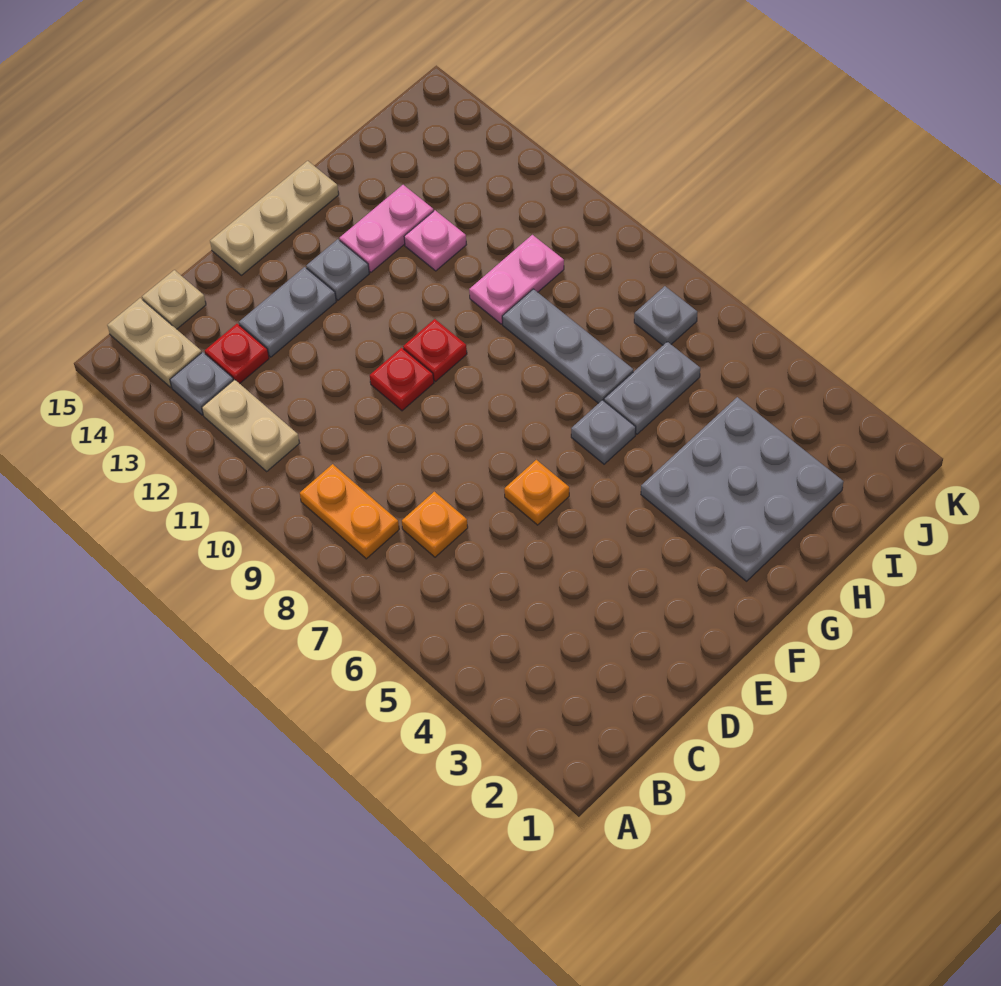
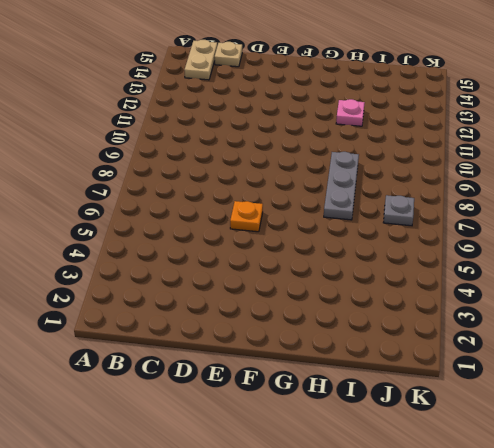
none -> orange 1x2 plate [300,464,399,559]
none -> tan 1x2 plate [202,380,299,471]
none -> grey 1x1 plate [170,352,233,415]

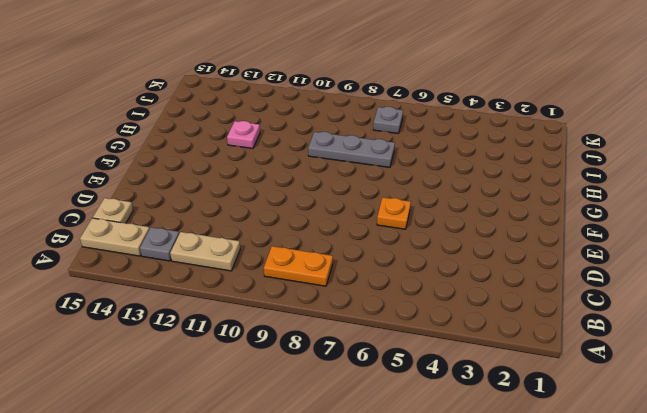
none -> orange 1x1 plate [402,492,468,557]
none -> red 1x1 plate [205,324,269,384]
none -> grey 1x2 plate [239,267,336,357]

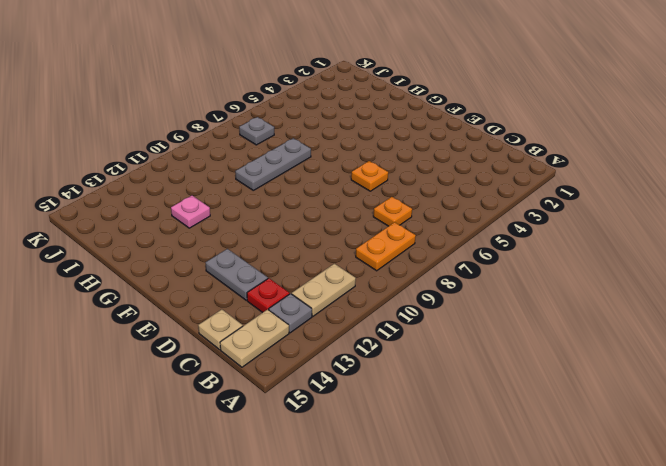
none -> red 1x1 plate [370,348,434,411]
none -> tan 1x3 plate [210,161,339,275]
none -> red 1x1 plate [403,319,467,382]

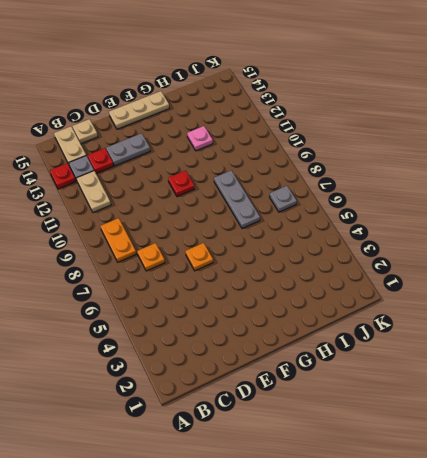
red 1x1 plate [50,163,76,189] -> red 1x1 plate moved to [370,348,434,411]
none -> grey 1x1 plate [306,239,369,300]
none -> grey 3x3 plate [641,397,843,581]
none -> grey 1x1 plate [571,400,636,464]

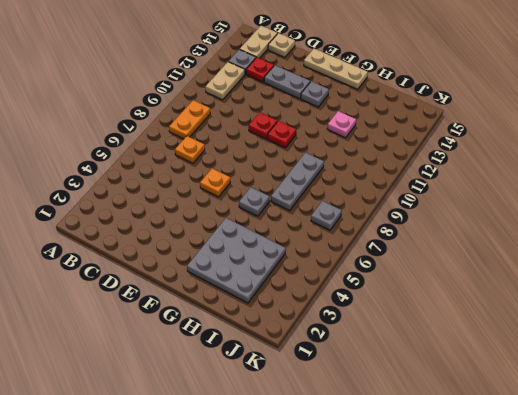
none -> pink 1x2 plate [339,185,434,272]
none -> grey 1x2 plate [604,342,700,434]
none -> pink 1x2 plate [469,235,564,324]

